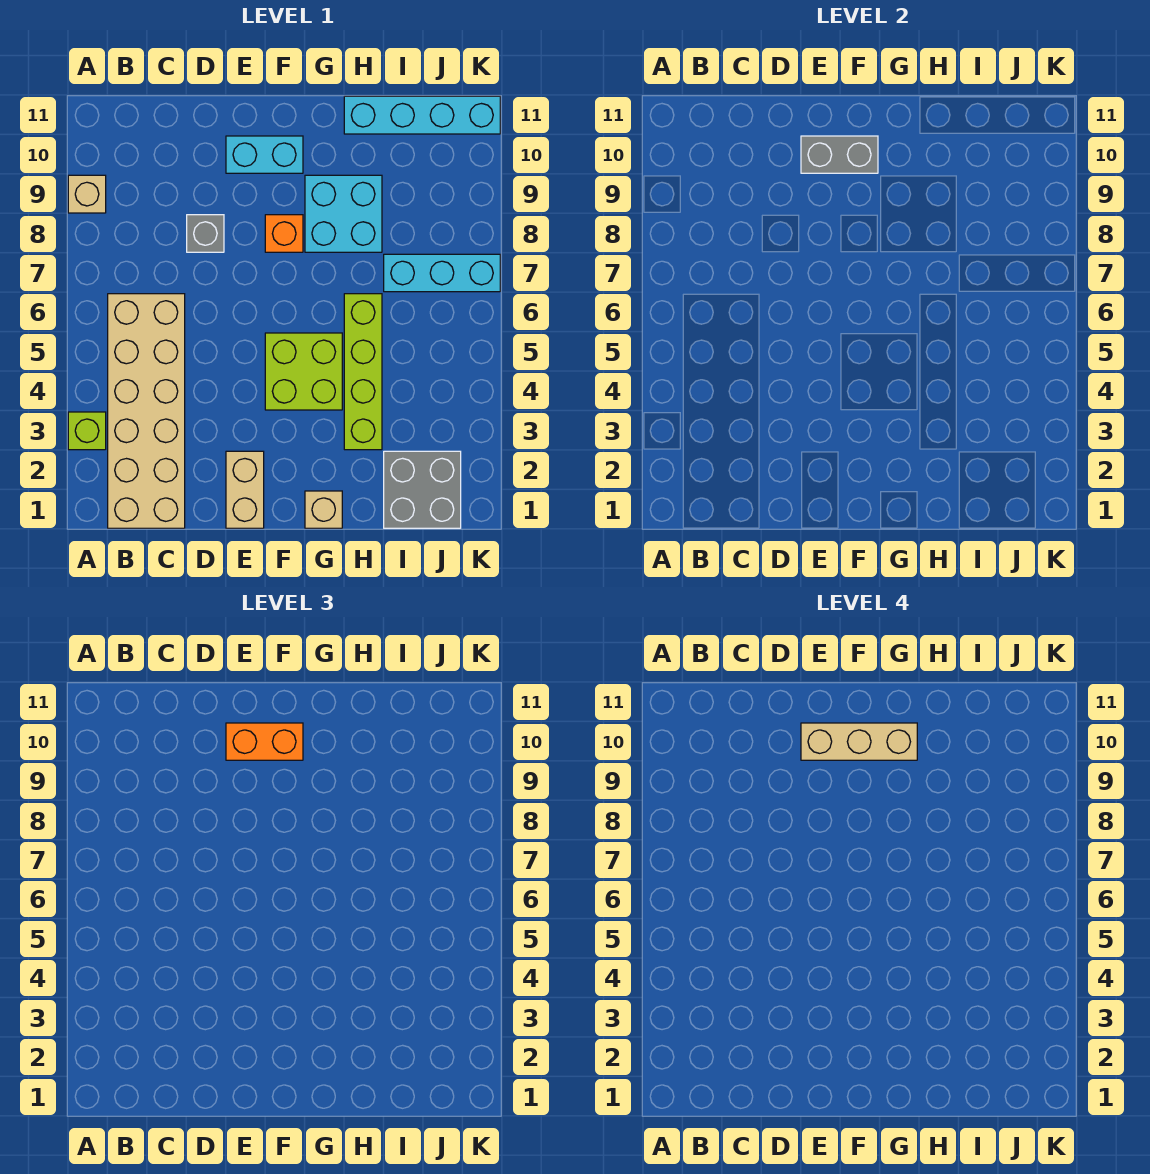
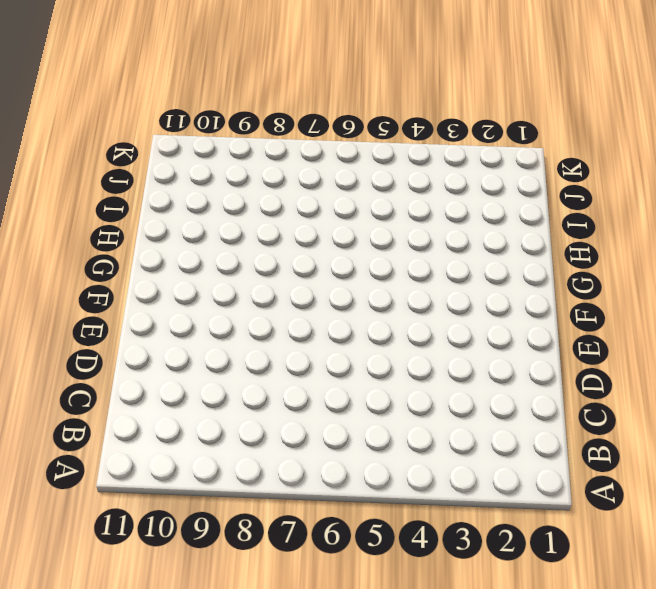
none -> lime 1x1 brick [68,412,106,450]
none -> tan 1x1 brick [68,175,106,213]
none -> tan 2x6 brick [108,294,185,528]

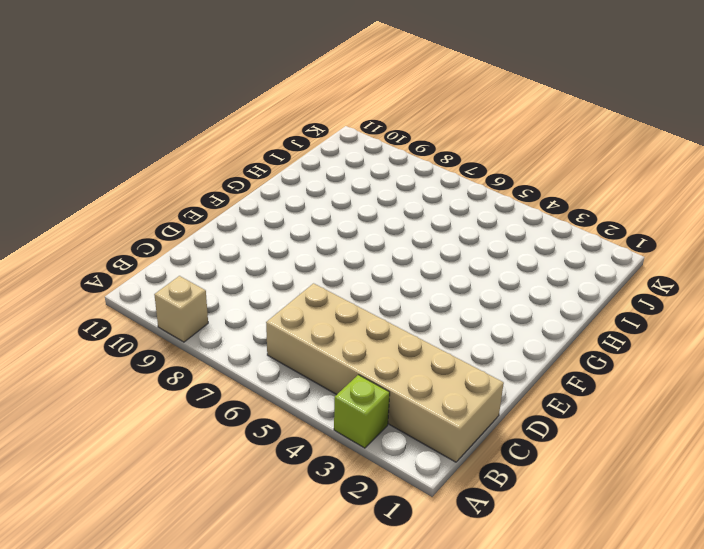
none -> grey 1x1 brick [187,215,224,252]
none -> tan 1x2 brick [226,451,264,528]
none -> cyan 1x2 brick [226,136,303,173]

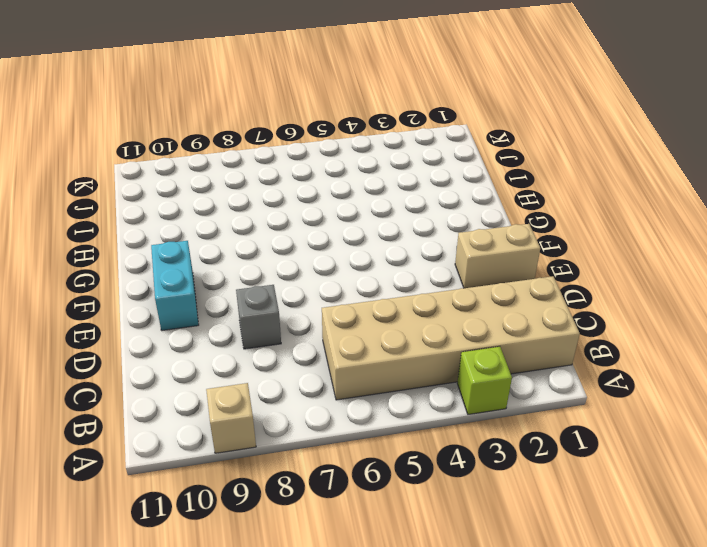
none -> lime 2x2 brick [265,333,342,410]
none -> orange 1x1 brick [265,215,303,252]
none -> tan 1x1 brick [305,491,342,528]

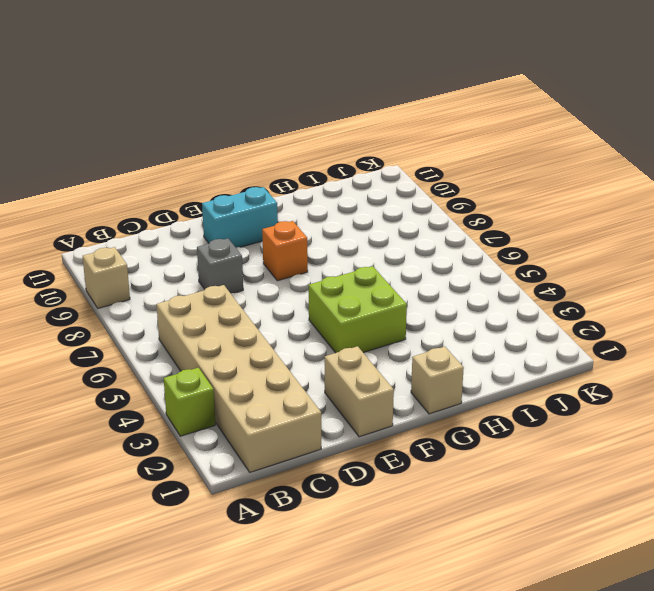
none -> cyan 2x2 brick [305,175,382,252]
none -> lime 1x4 brick [344,294,382,450]
none -> cyan 1x4 brick [344,96,500,134]

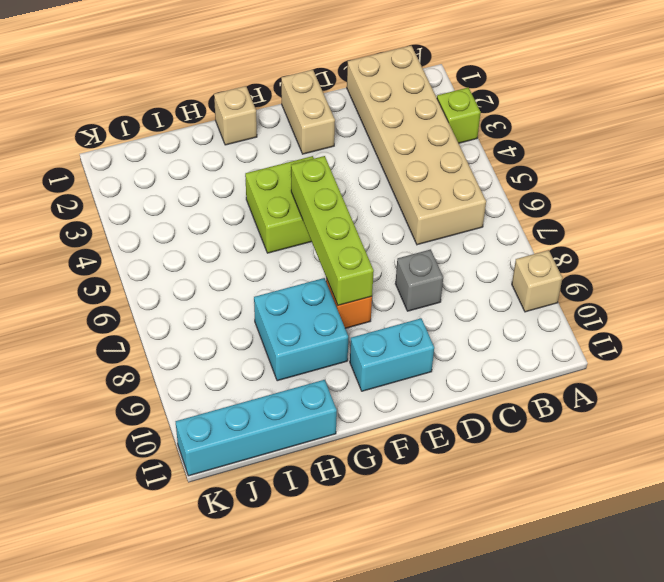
lime 1x4 brick [291,156,374,305] -> lime 1x4 brick moved to [344,294,382,450]
none -> grey 2x2 brick [384,451,461,528]
none -> cyan 1x3 brick [384,254,500,292]
none -> grey 1x2 brick [801,136,878,173]

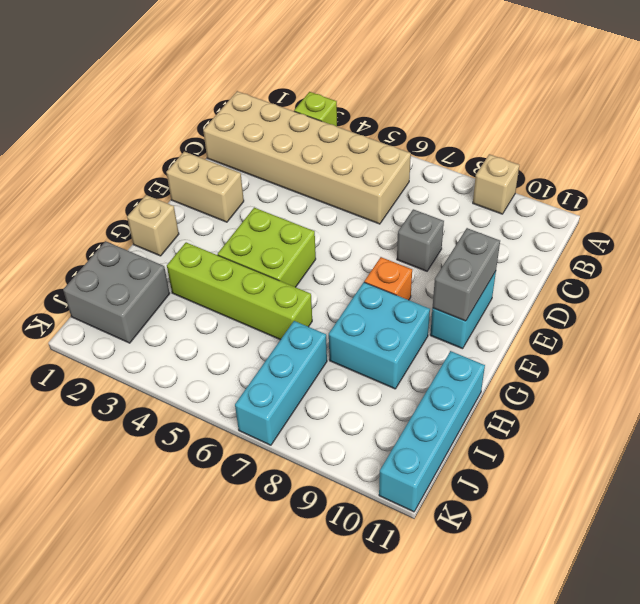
none -> orange 1x2 brick [226,723,303,760]
none -> tan 1x3 brick [801,723,917,760]

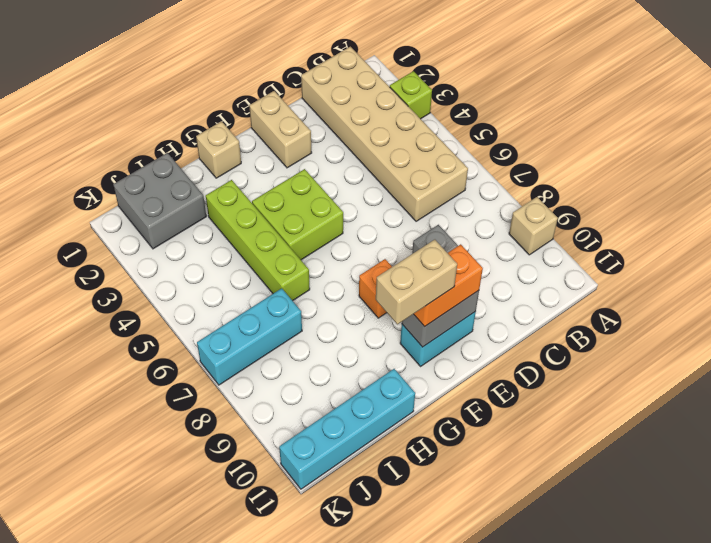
tan 1x2 brick [376,240,457,324] -> tan 1x3 brick [801,723,917,760]
none -> cyan 2x2 brick [305,175,382,252]

